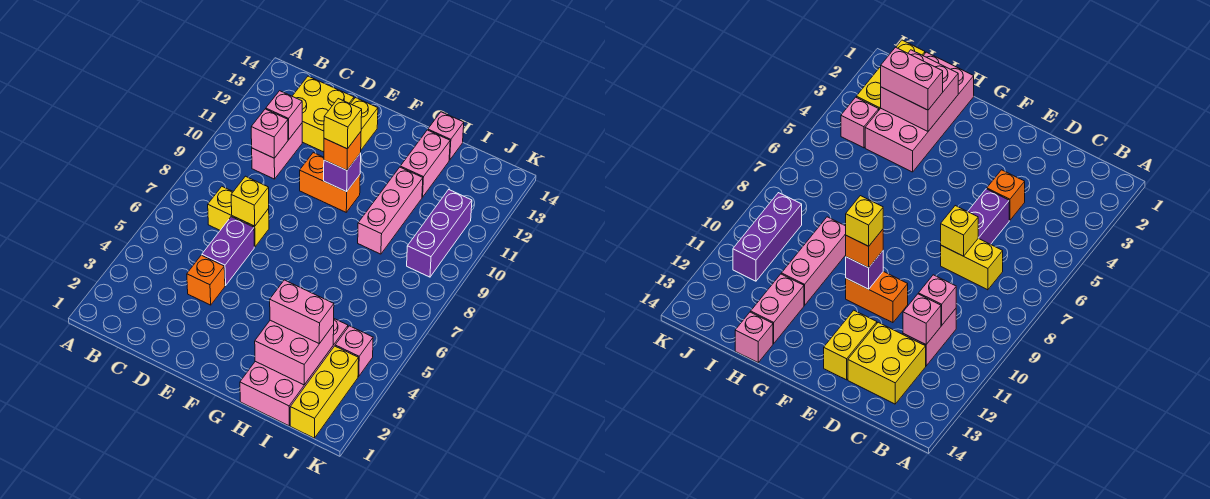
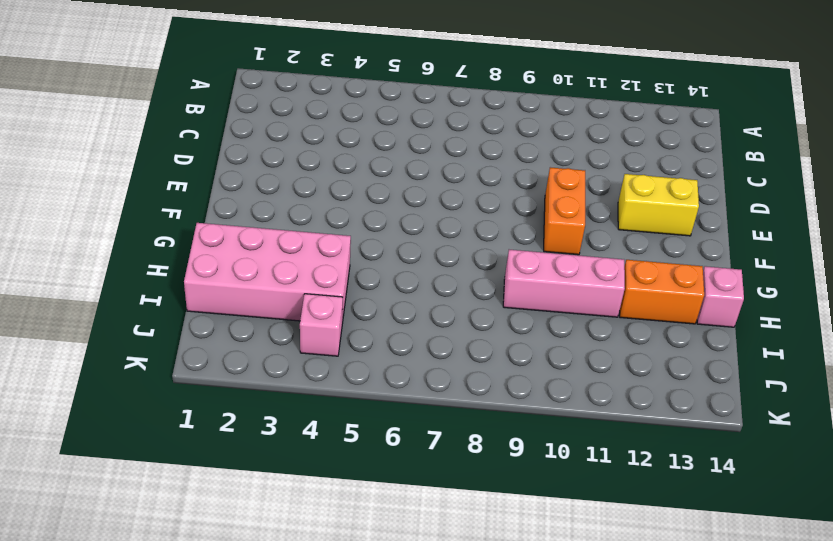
orange 1x2 brick [620,260,704,324] -> pink 1x2 brick [400,130,450,197]
none -> yellow 1x2 brick [208,187,269,247]
none -> pink 1x2 brick [252,123,302,179]
none -> yellow 2x2 brick [292,76,354,152]

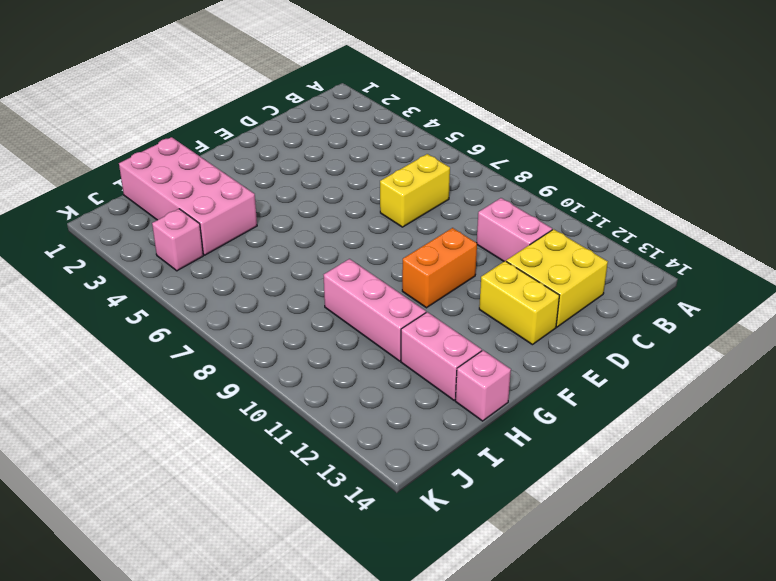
none -> orange 1x1 brick [187,255,225,305]
none -> purple 1x2 brick [202,217,254,285]
none -> yellow 1x3 brick [290,346,359,438]

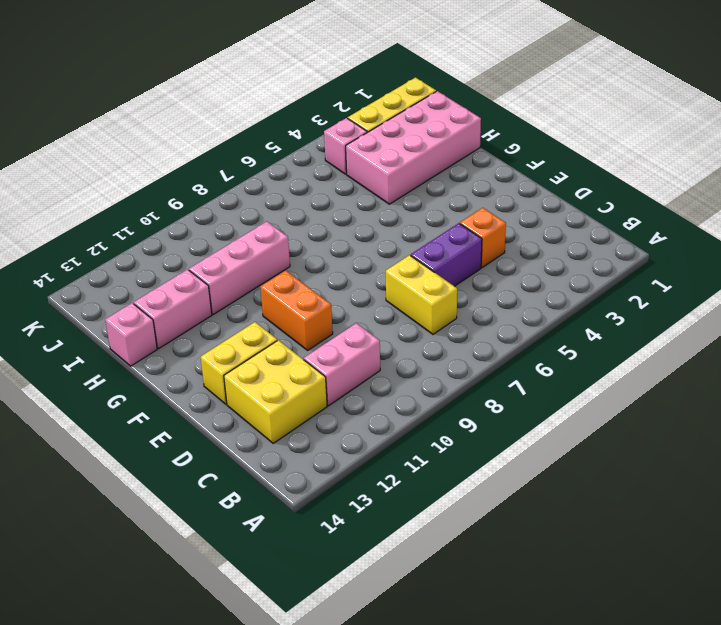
none -> purple 1x3 brick [407,190,472,277]
none -> pink 1x1 brick [251,109,288,158]
none -> pink 1x1 brick [266,91,302,139]

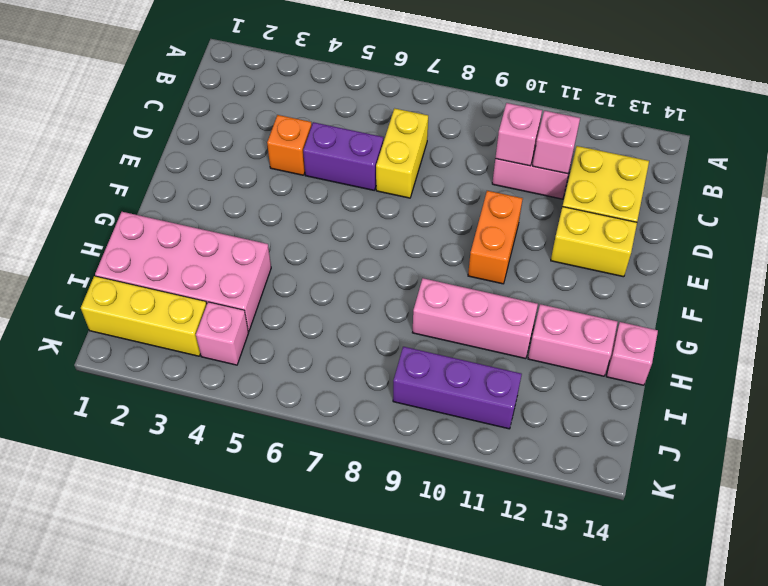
none -> yellow 1x1 brick [231,176,269,226]
none -> purple 1x1 brick [324,153,361,192]
none -> pink 2x2 brick [255,320,334,385]

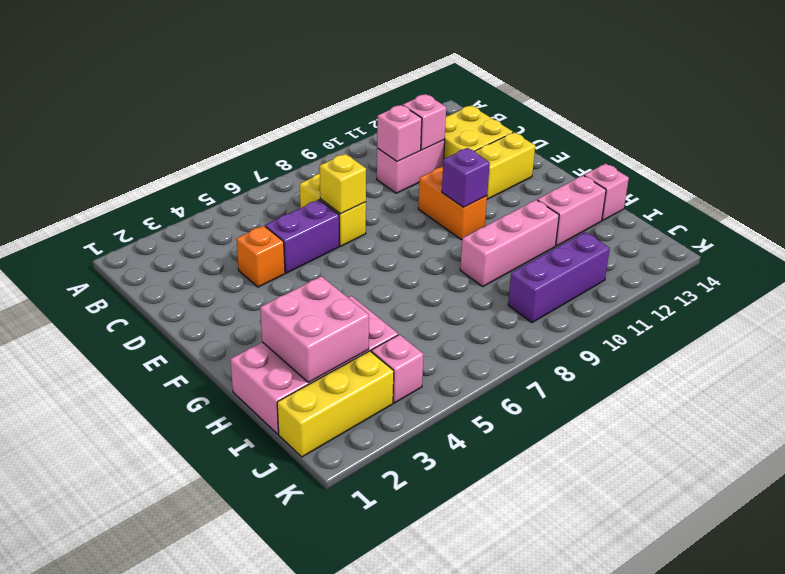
none -> orange 1x1 brick [324,132,361,170]
none -> pink 1x2 brick [270,280,334,344]
none -> yellow 1x1 brick [324,99,362,149]

